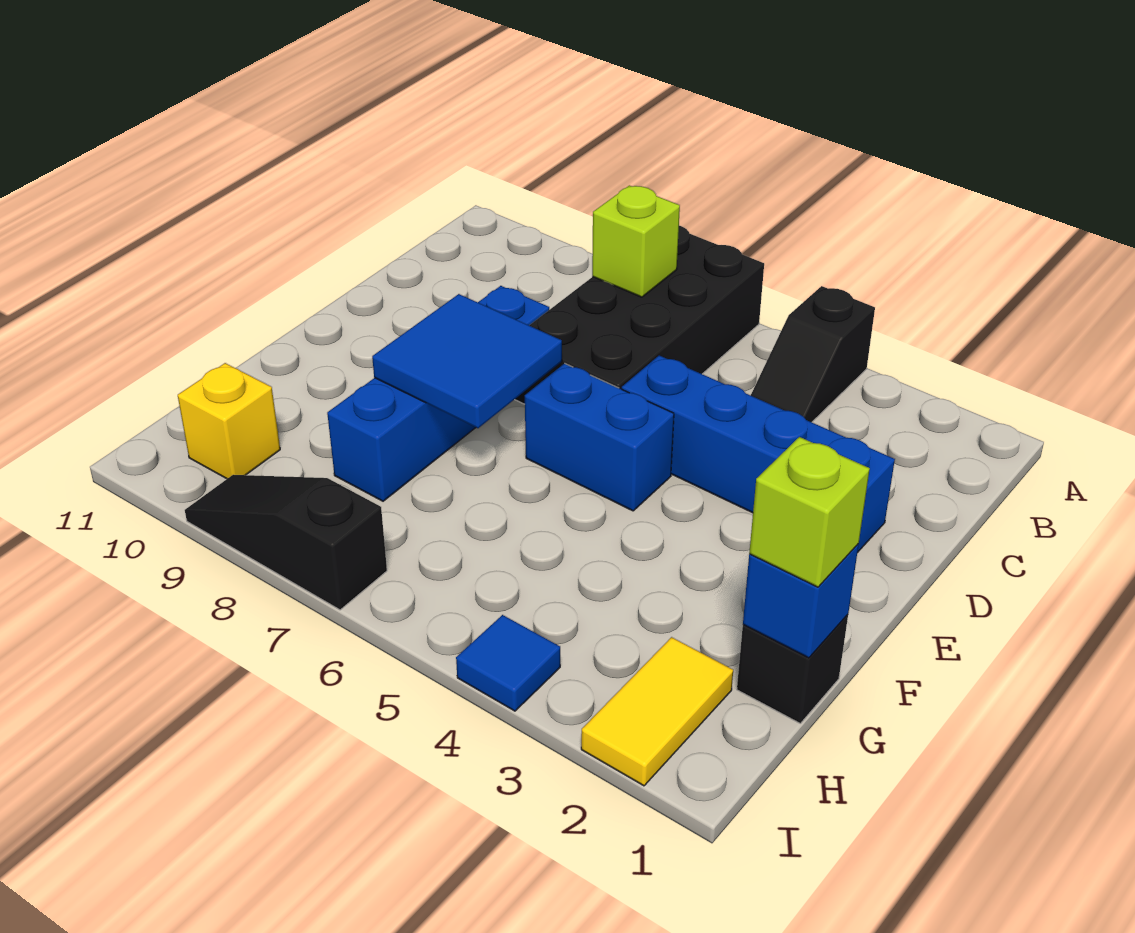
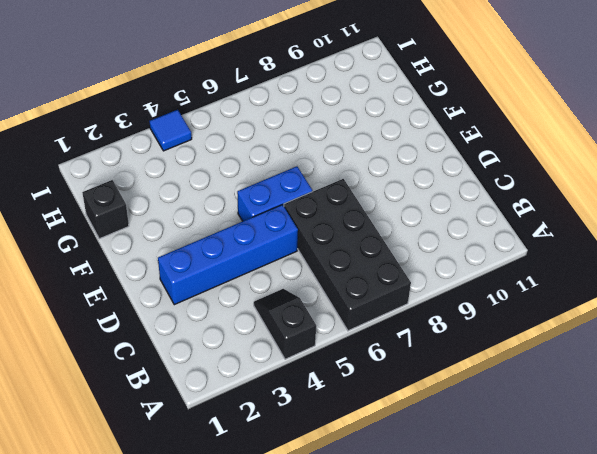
none -> blue 1x4 brick [327,286,549,501]
none -> yellow 1x2 tile [581,637,733,786]
none -> yellow 1x1 brick [178,363,280,479]

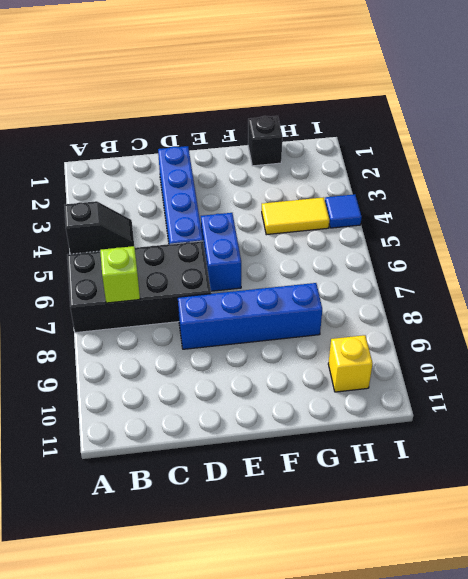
yellow 1x2 tile [262,197,329,235] -> yellow 1x2 tile moved to [581,637,733,786]
none -> black 1x3 slope [185,475,387,610]
none -> blue 2x2 tile [372,294,562,428]
none -> blue 1x1 brick [743,544,859,658]

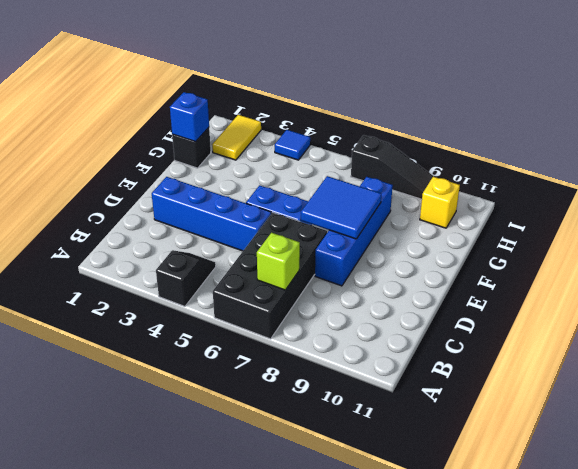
none -> lime 1x1 brick [749,437,870,587]

